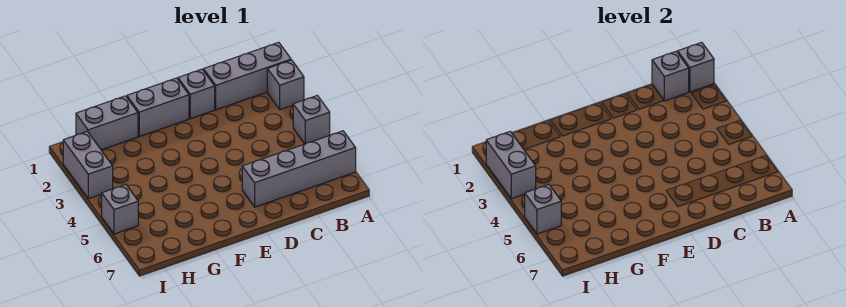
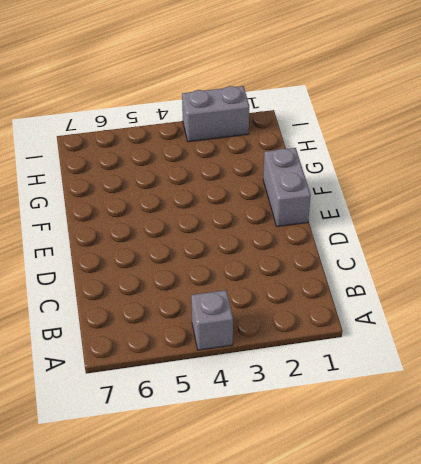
none -> grey 1x3 brick [204,42,291,110]
none -> grey 1x1 brick [267,60,304,110]
none -> grey 1x4 brick [242,131,356,207]

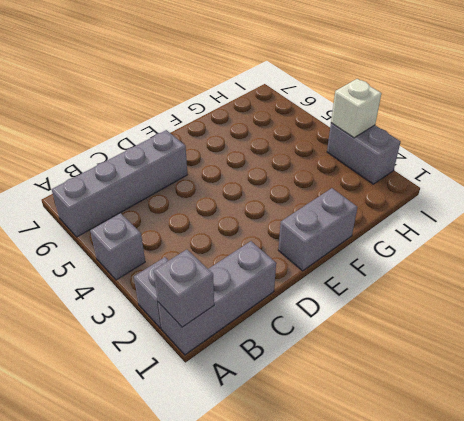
white 1x1 brick [331,79,381,138] -> grey 1x2 brick [486,131,536,199]
none -> grey 1x1 brick [178,69,215,119]
none -> grey 1x2 brick [76,96,138,150]
none -> grey 1x1 brick [102,185,138,234]

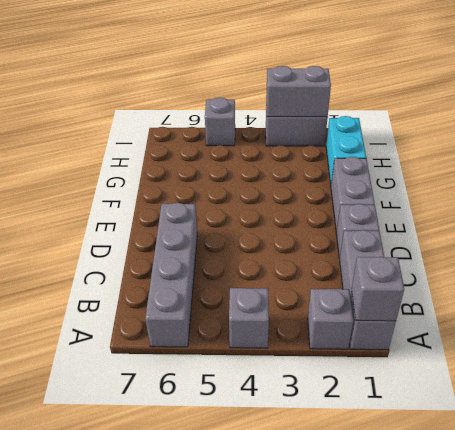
cyan 1x2 brick [326,116,366,184] -> grey 1x2 brick [76,96,138,150]
none -> grey 1x1 brick [652,52,689,101]
none -> grey 1x1 brick [525,185,561,234]

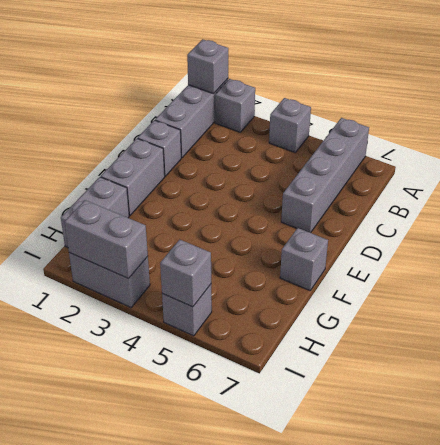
grey 1x1 brick [280,228,328,291] -> grey 1x1 brick moved to [652,52,689,101]

